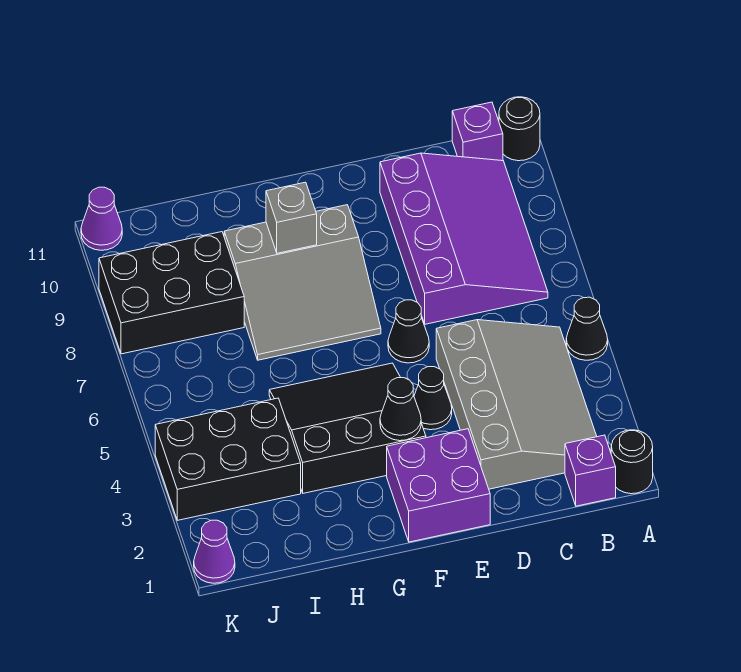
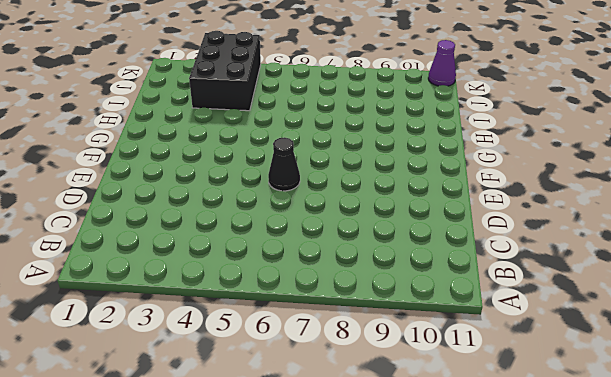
none -> black 1x1 round brick [611,430,653,494]
none -> black 1x1 cone [566,297,608,360]
none -> black 1x1 round brick [499,97,540,161]

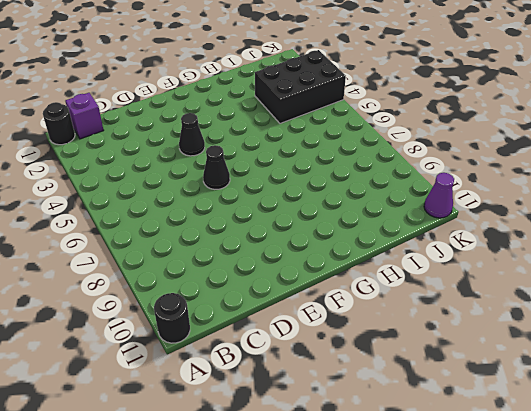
none -> black 1x1 cone [566,297,608,360]
none -> grey 3x4 slope [436,320,597,489]
none -> purple 3x4 slope [380,153,548,324]

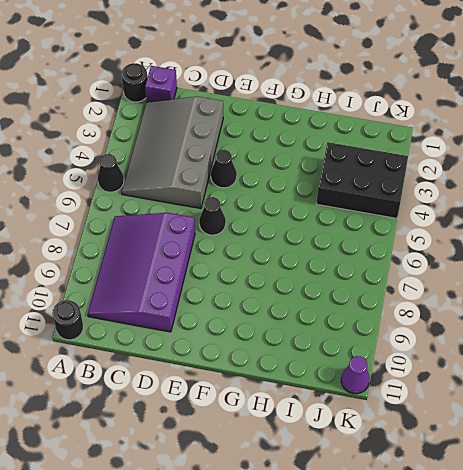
none -> purple 1x1 brick [452,102,503,161]
none -> purple 2x2 brick [387,429,490,542]
none -> black 3x3 slope [269,363,426,493]

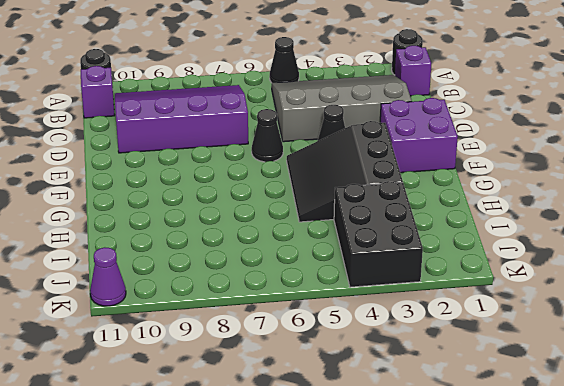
none -> grey 3x3 slope [224,205,381,360]
none -> black 2x3 brick [99,232,244,354]
none -> purple 1x1 cone [194,520,235,583]

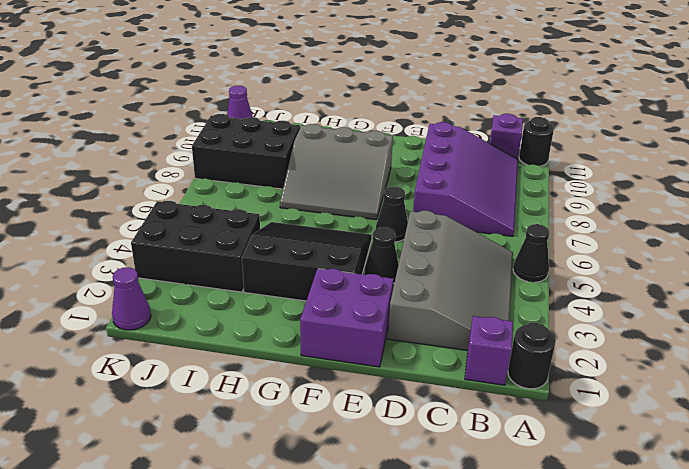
none -> black 1x1 cone [380,378,421,441]
none -> grey 1x1 brick [266,182,317,253]

